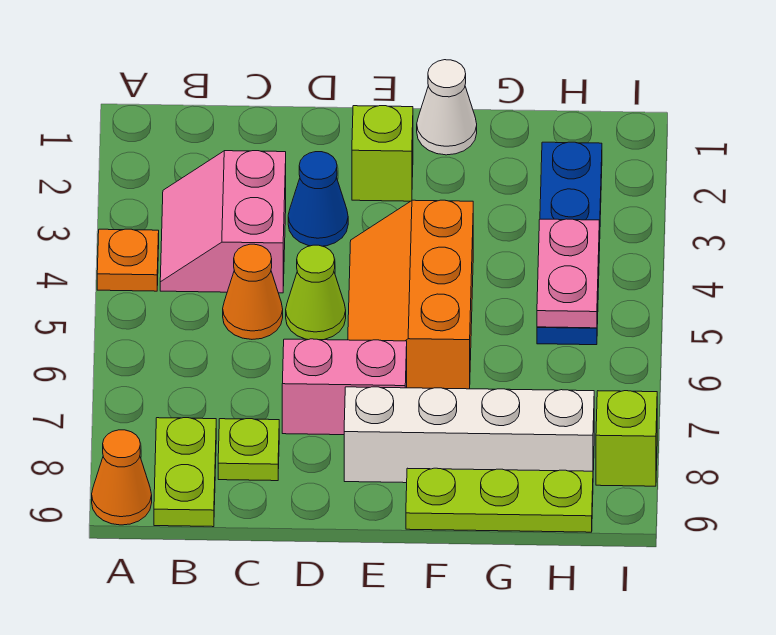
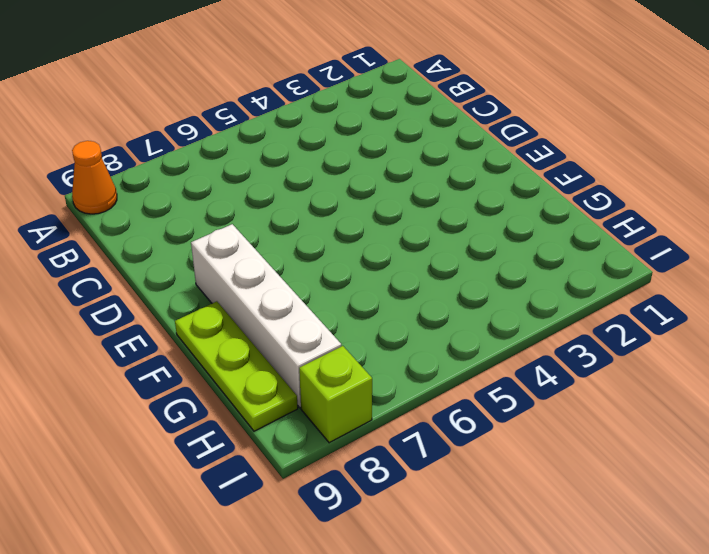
none -> orange 1x1 plate [97,229,159,291]
none -> pink 2x2 slope [160,151,286,293]
none -> lime 1x2 plate [154,418,216,527]

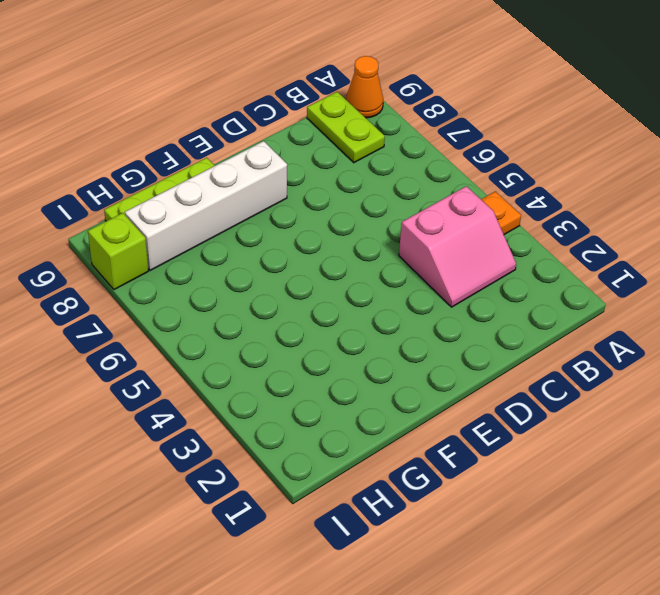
pink 2x2 slope [399,186,516,307] -> pink 2x2 slope turned to [160,151,286,293]
none -> orange 1x1 cone [223,244,283,339]
none -> lime 1x1 plate [218,419,279,481]
none -> blue 1x1 cone [288,152,348,246]

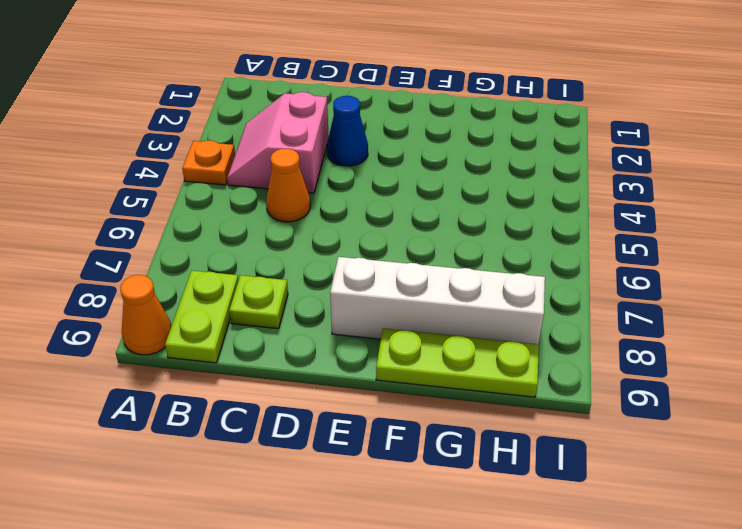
none -> lime 1x1 cone [286,245,346,340]
none -> pink 1x2 brick [282,339,407,435]
none -> lime 1x1 brick [352,106,413,201]

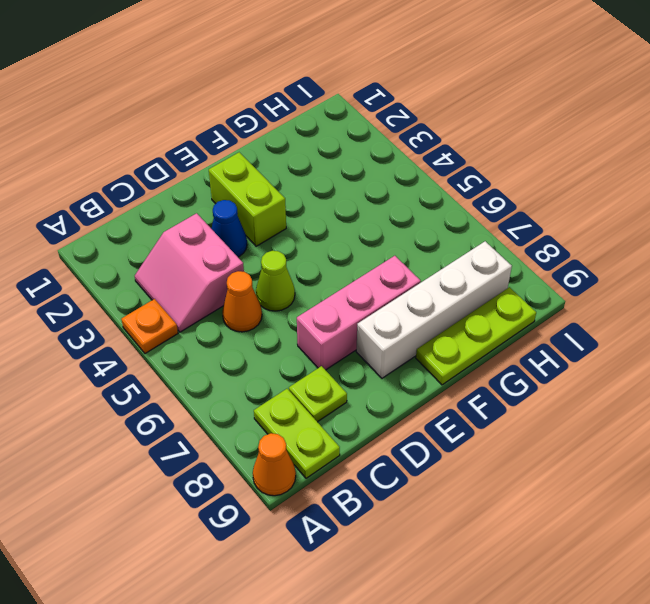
pink 1x3 brick [297,256,421,370] -> pink 1x2 brick [282,339,407,435]
lime 1x2 brick [209,152,286,246] -> lime 1x1 brick [352,106,413,201]
none -> orange 2x3 slope [348,200,473,389]
none -> white 1x1 cone [417,60,477,155]
none -> blue 1x4 plate [537,142,602,345]

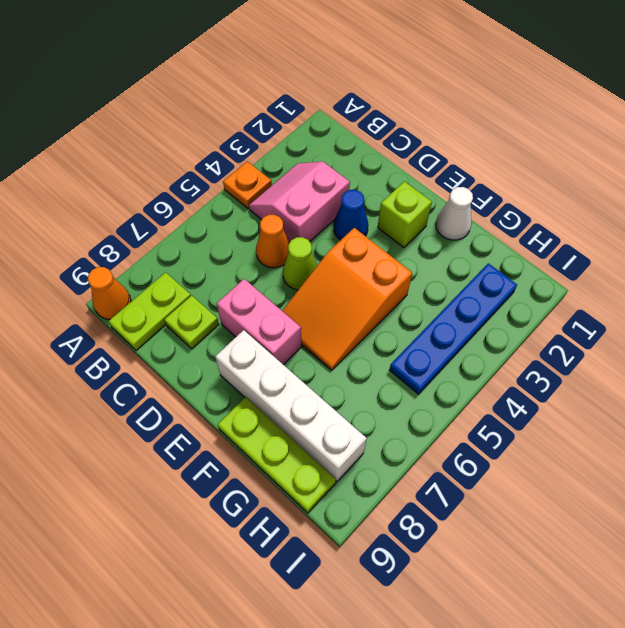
orange 2x3 slope [282,228,412,370] -> orange 2x3 slope turned to [348,200,473,389]
none -> lime 1x1 brick [596,391,657,486]
none -> pink 1x2 plate [537,219,599,328]

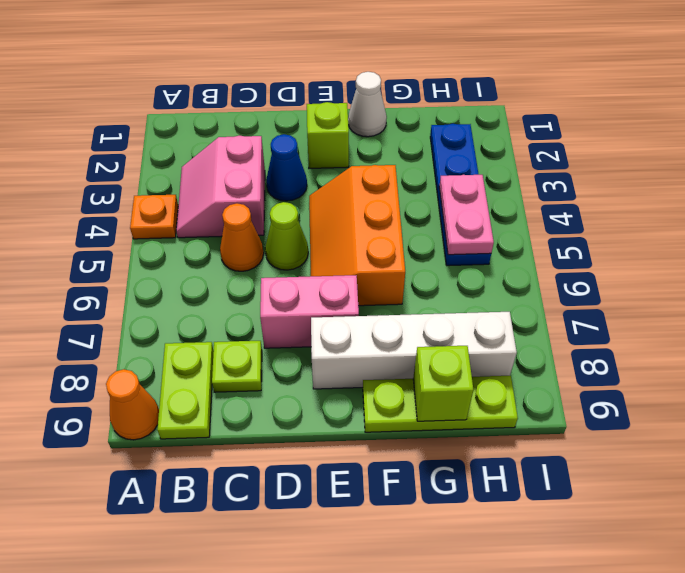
lime 1x1 brick [413,346,473,421] -> lime 1x1 brick moved to [596,391,657,486]

